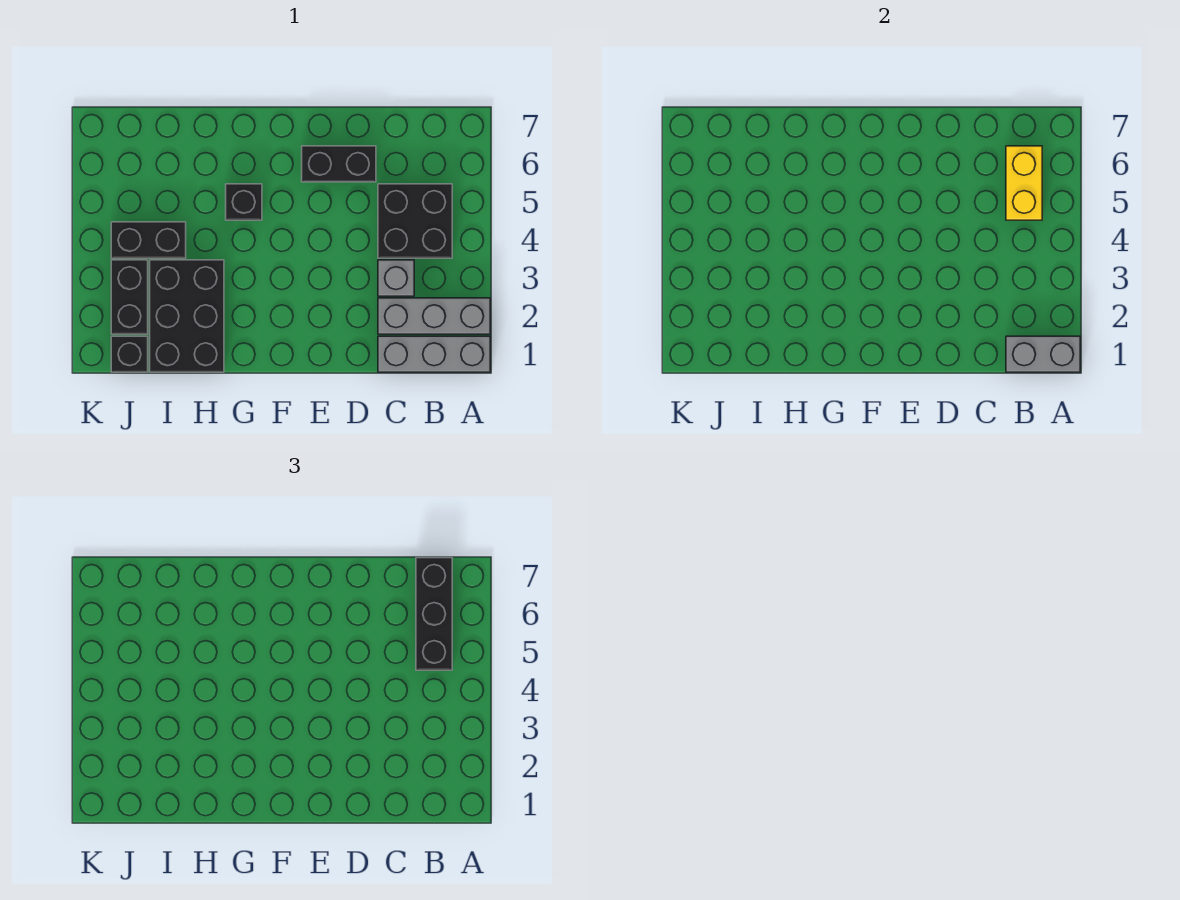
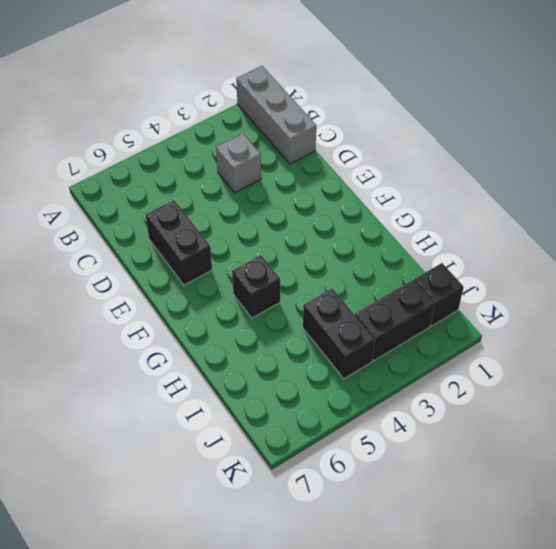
none -> grey 1x3 brick [378,298,490,334]
none -> black 2x2 brick [378,184,452,258]
none -> black 2x3 brick [150,260,224,372]

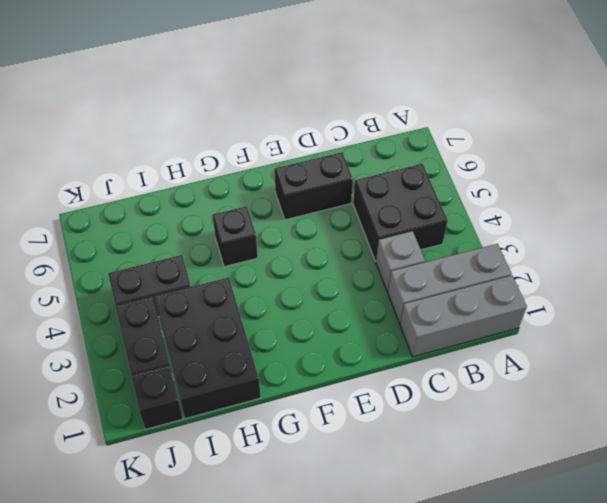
none -> grey 1x2 brick [1006,336,1080,372]
none -> yellow 1x2 brick [1006,146,1042,220]
none -> black 1x3 brick [416,558,452,670]

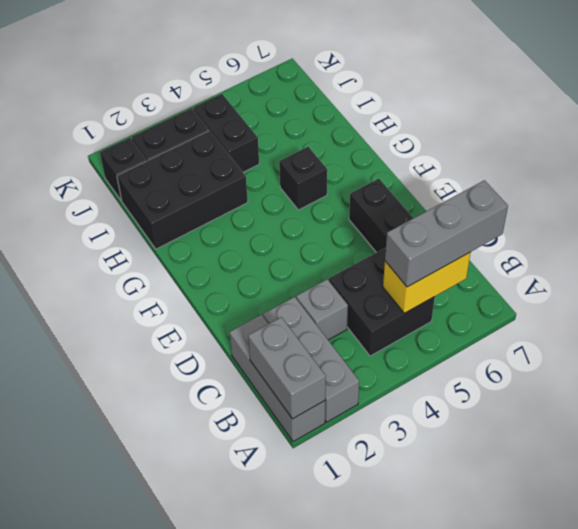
grey 1x3 brick [385,180,508,287] -> black 1x3 brick [416,558,452,670]

